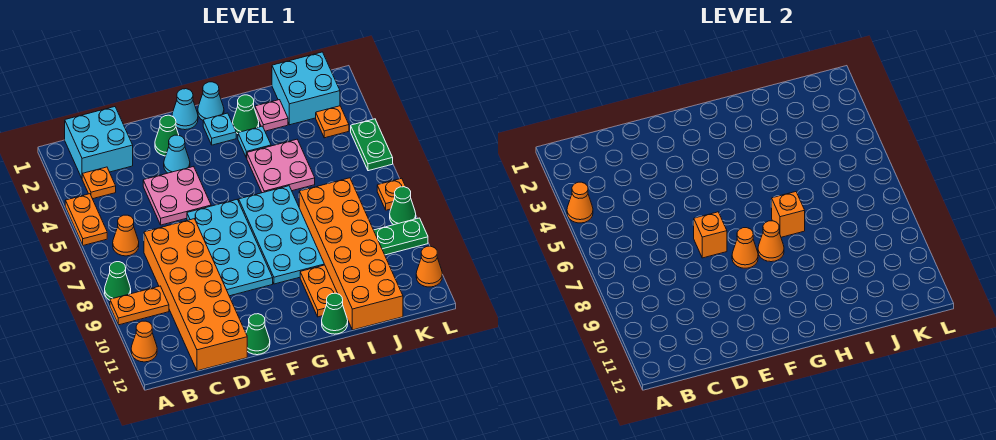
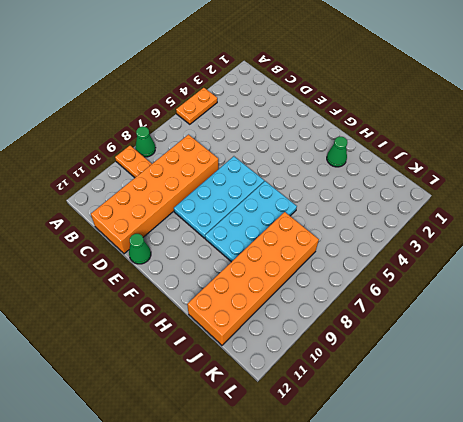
none -> orange 1x1 cone [131,321,157,362]
none -> cyan 2x2 brick [65,107,133,178]
none -> orange 1x1 plate [82,167,116,199]
none -> orange 1x1 cone [113,215,139,256]

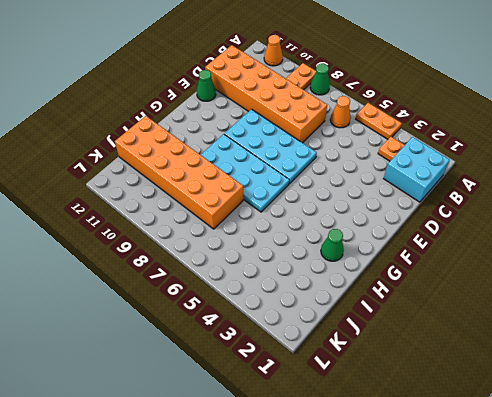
none -> pink 2x2 plate [143,166,211,225]
none -> green 1x1 cone [155,115,179,156]
none -> cyan 1x1 cone [164,135,190,173]
none -> cyan 1x1 cone [172,89,198,130]

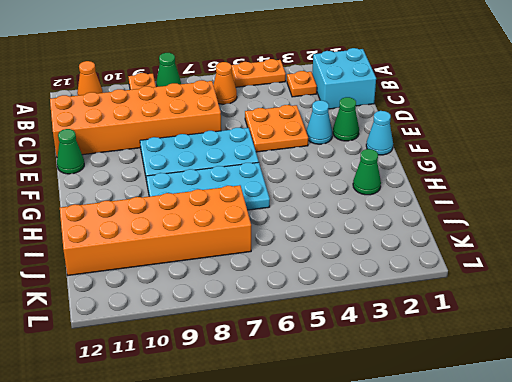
orange 2x2 plate [245,105,308,152] -> pink 2x2 plate [143,166,211,225]
none -> cyan 1x1 cone [198,82,224,120]
none -> cyan 1x1 plate [203,113,236,145]
none -> cyan 1x1 plate [238,126,271,158]
none -> pink 2x2 plate [247,139,315,193]

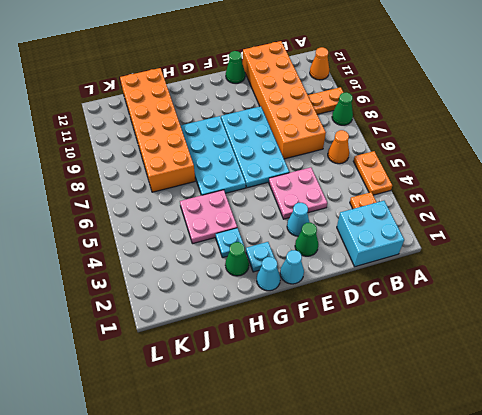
none -> orange 1x2 plate [300,265,338,317]
none -> green 1x1 cone [322,293,348,334]
none -> pink 1x1 plate [255,100,288,131]
none -> cyan 2x2 brick [272,52,340,125]

